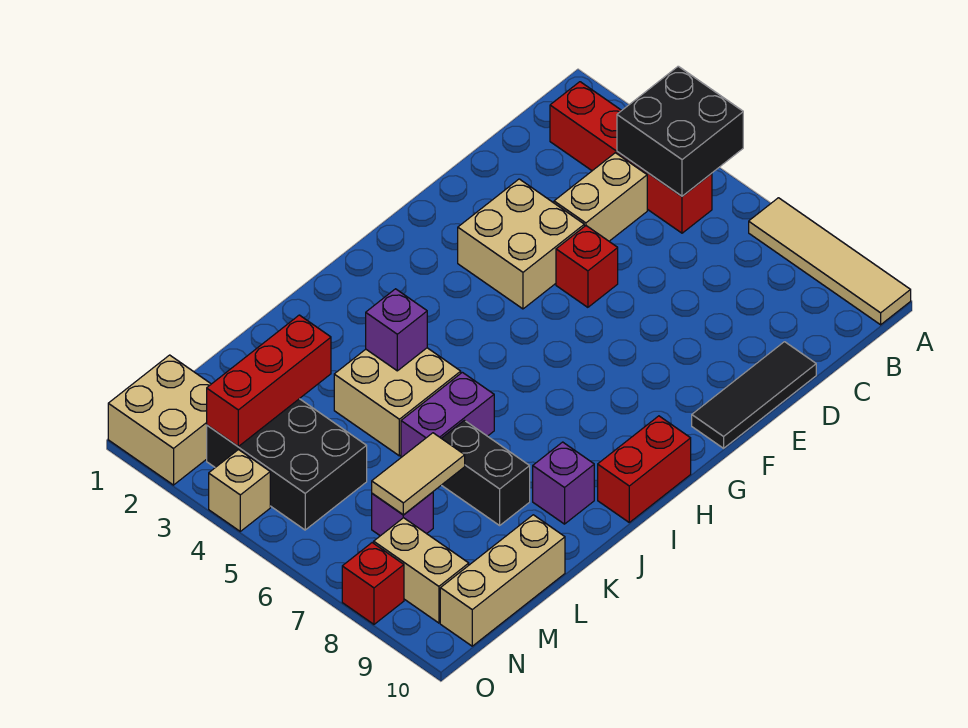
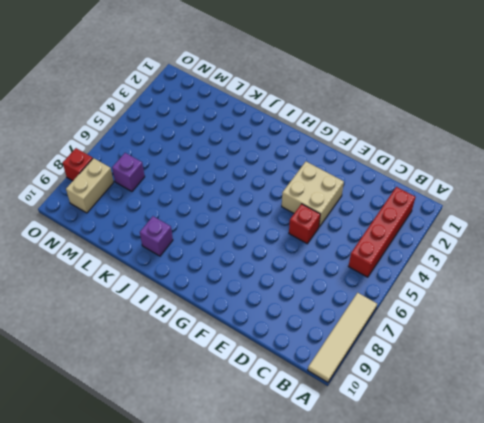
none -> tan 1x2 brick [554,153,647,241]
none -> black 1x3 tile [692,342,816,448]
none -> red 1x2 brick [598,416,691,522]

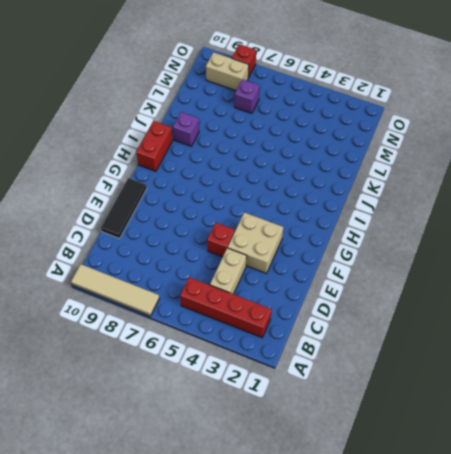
none -> tan 2x2 brick [334,348,461,456]
none -> purple 1x2 brick [401,372,494,457]
none -> black 1x2 brick [442,420,530,525]

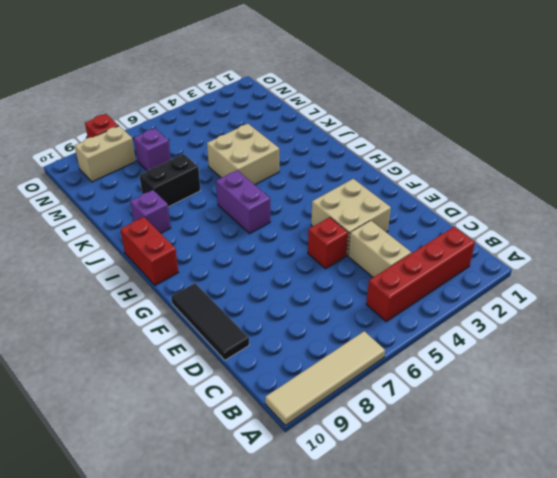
purple 1x2 brick [216,170,270,233] -> purple 1x2 brick moved to [401,372,494,457]
none -> tan 1x3 brick [440,515,565,646]
none -> black 2x3 brick [207,399,367,530]
none -> tan 2x2 brick [108,355,211,485]

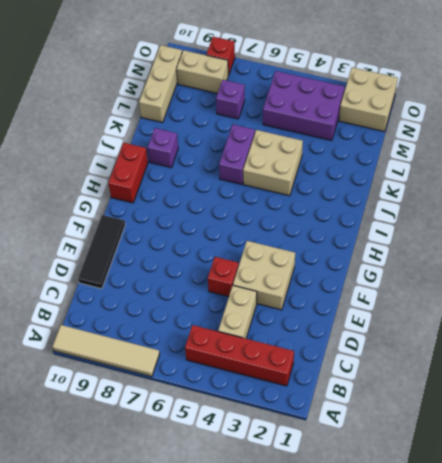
purple 2x3 brick [263,71,345,141] -> black 2x3 brick [207,399,367,530]
none -> black 1x2 brick [442,420,530,525]
none -> tan 1x1 brick [209,450,270,531]
none -> black 2x2 brick [617,66,743,196]

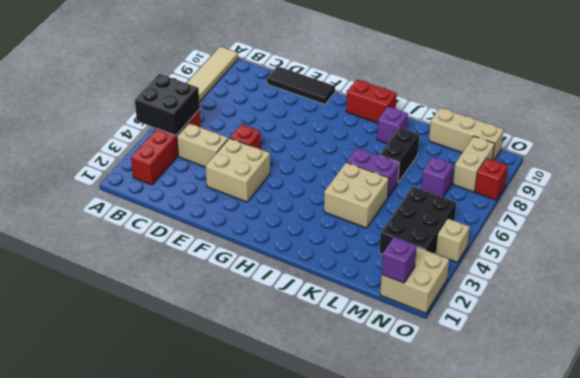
purple 1x1 brick [382,237,417,283] -> purple 1x1 brick moved to [366,289,427,371]
none -> red 1x3 brick [207,315,331,446]
none -> tan 1x2 tile [372,433,465,515]

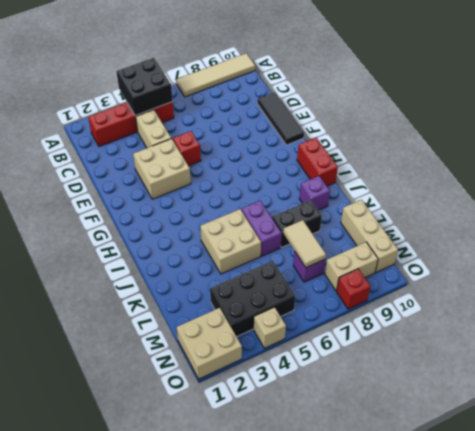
none -> purple 1x1 brick [366,289,427,371]
none -> red 1x3 brick [207,315,331,446]

